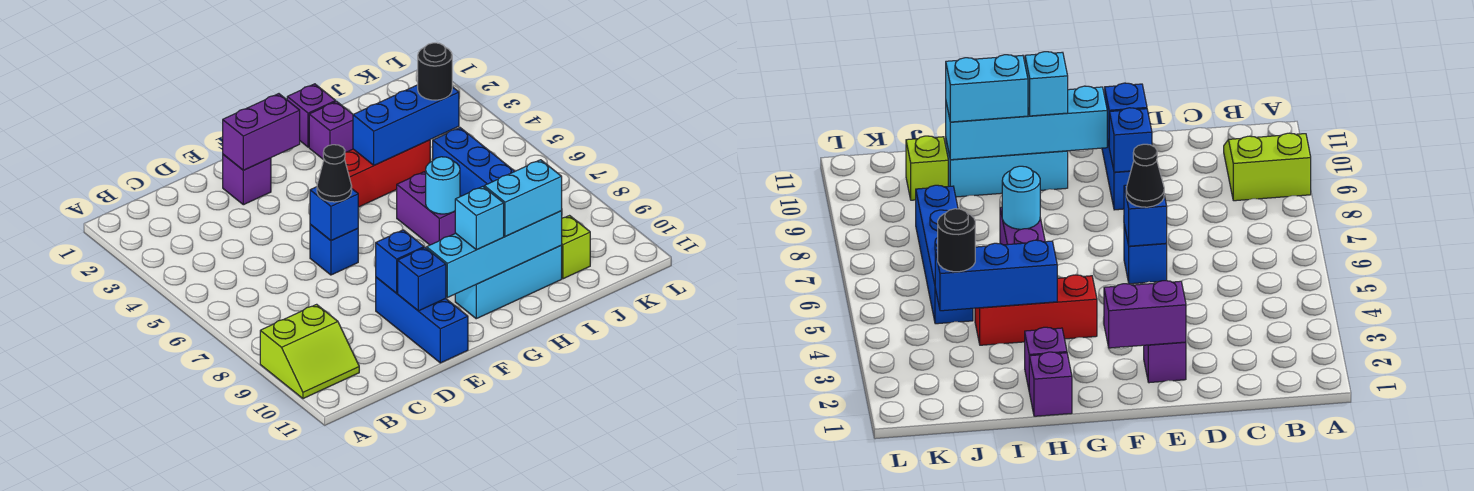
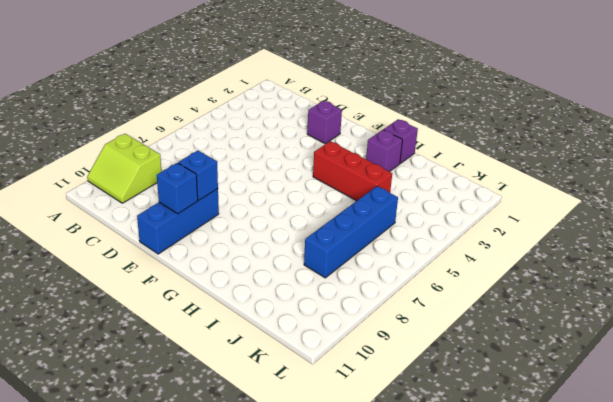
none -> blue 1x1 brick [310,225,358,275]
none -> cyan 1x3 brick [455,246,562,319]
none -> purple 1x2 brick [397,172,455,245]

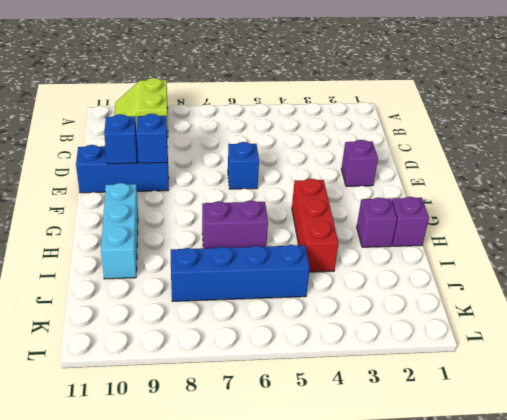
none -> lime 1x1 brick [561,216,590,279]
none -> purple 1x2 brick [223,94,300,170]
none -> blue 1x1 brick [310,187,358,241]

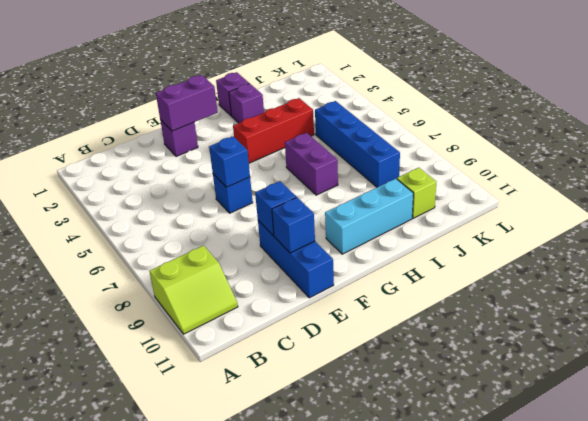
none -> cyan 1x4 brick [427,211,562,297]
none -> blue 1x3 brick [353,85,459,165]
none -> cyan 1x1 round brick [426,157,460,214]

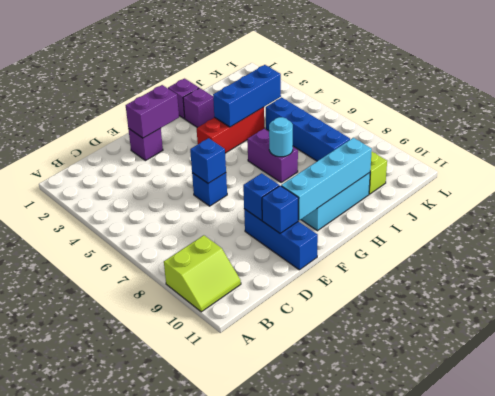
none -> black 1x1 cone [317,145,352,202]
none -> cyan 1x1 brick [455,186,504,250]
none -> cyan 1x2 brick [484,160,562,237]

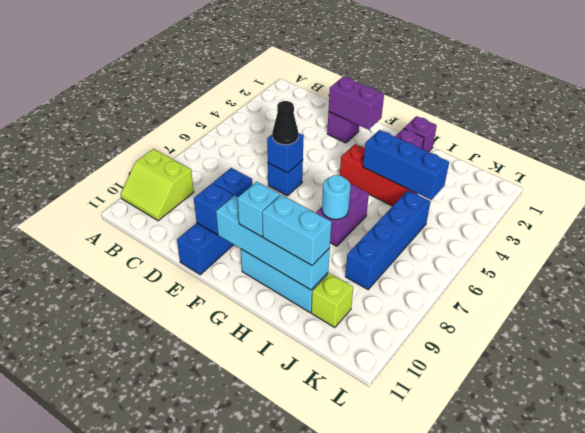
none -> black 1x1 round brick [418,43,452,100]

